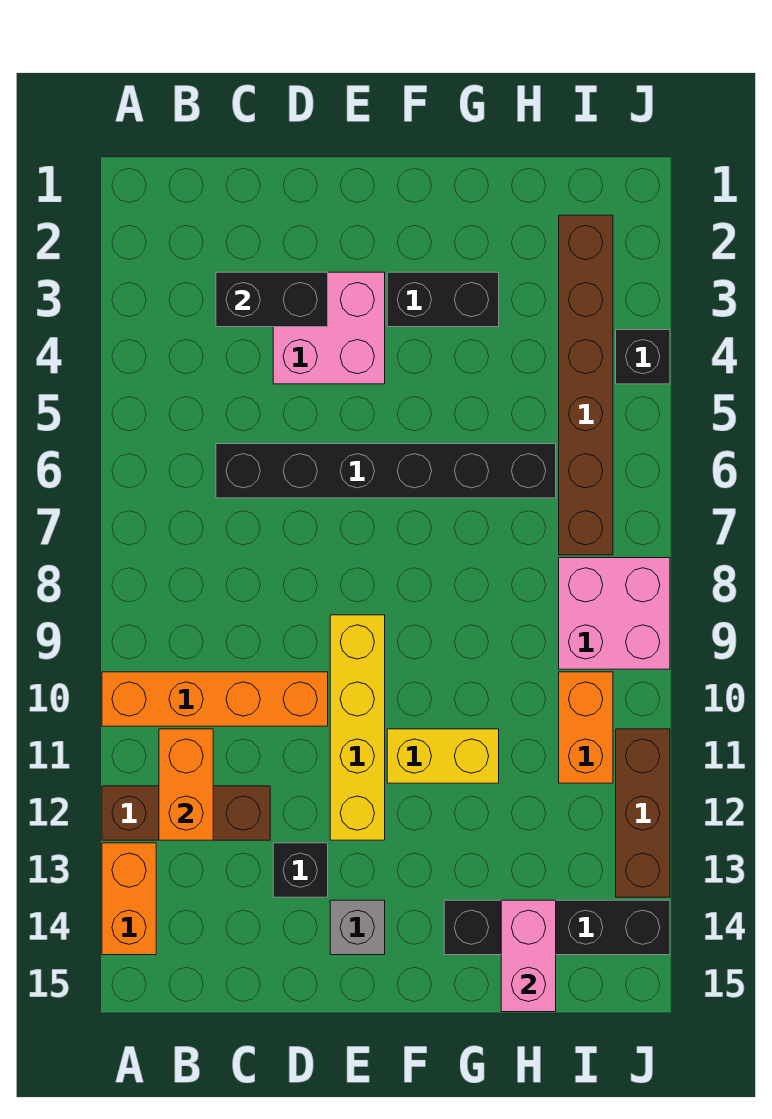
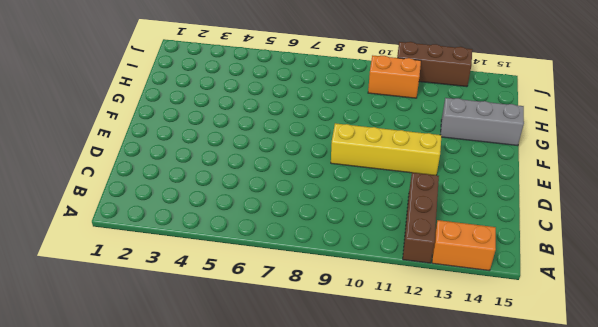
grey 1x3 brick [441,98,524,146] -> black 1x4 brick [444,900,670,955]
none -> orange 1x4 brick [102,672,328,726]
none -> black 1x6 brick [216,444,556,498]
none -> pink 2x2 brick [273,272,385,384]

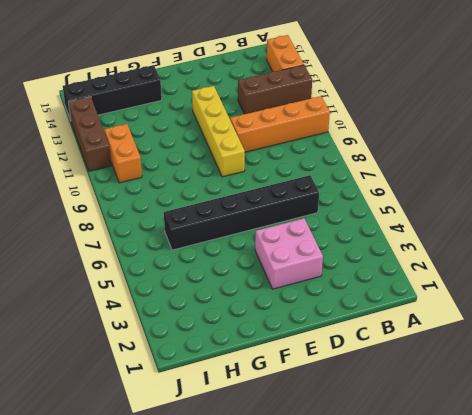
none -> black 1x1 brick [273,843,328,897]
none -> grey 1x1 brick [330,900,385,955]
none -> black 1x2 brick [387,272,499,327]

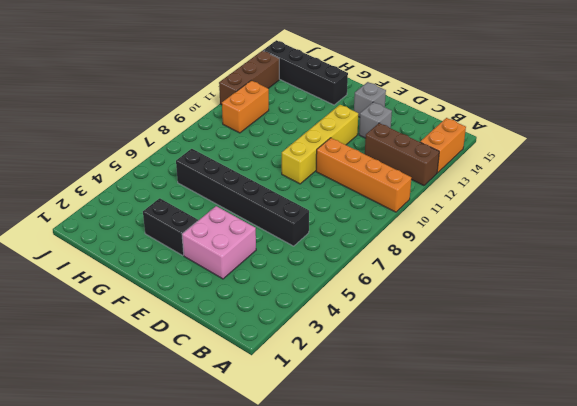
grey 1x1 brick [359,102,392,138] -> black 1x1 brick [273,843,328,897]
none -> yellow 1x2 brick [387,729,499,783]
none -> brown 1x6 brick [559,215,613,555]
none -> pink 2x2 brick [559,558,670,669]

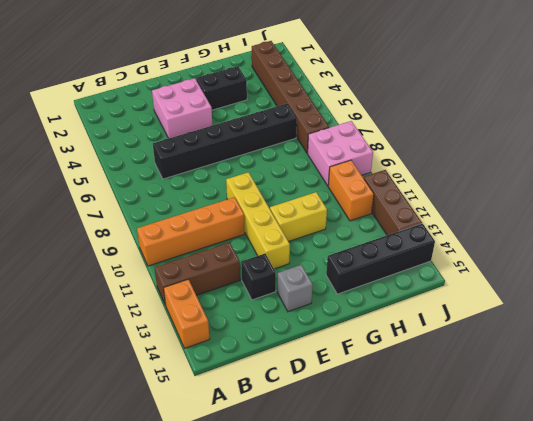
none -> black 1x1 brick [616,330,670,384]
none -> orange 1x2 brick [159,729,213,840]
none -> black 1x2 brick [216,272,328,327]

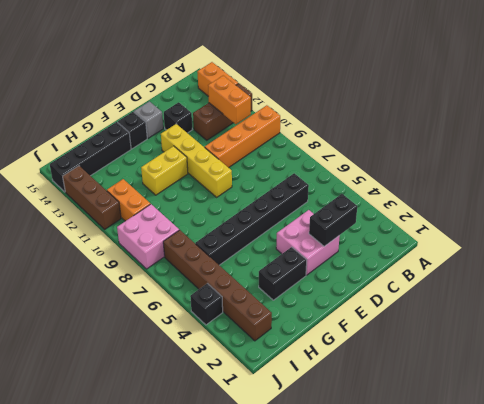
black 1x1 brick [118,112,147,149] -> none
none -> pink 1x2 brick [501,900,556,1012]

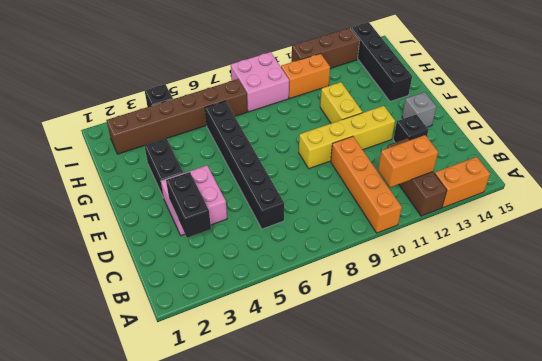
none -> pink 1x2 brick [501,900,556,1012]

